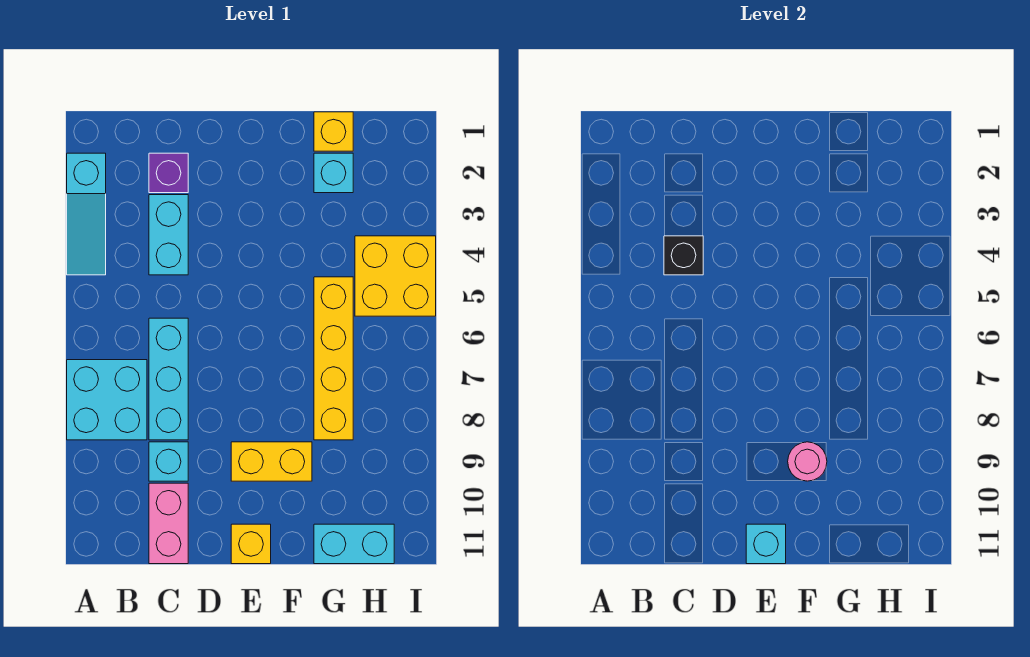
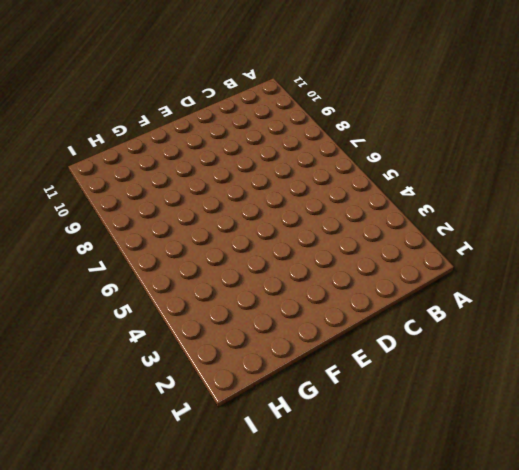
none -> cyan 1x3 slope [67,153,106,275]
none -> cyan 2x2 brick [67,360,147,440]
none -> purple 1x1 brick [149,153,188,193]

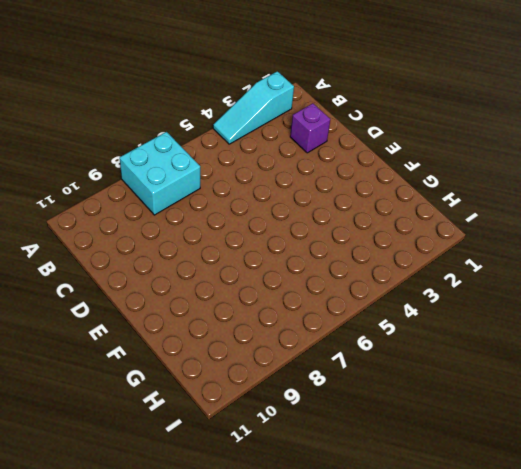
none -> cyan 1x2 brick [149,195,188,275]
none -> cyan 1x3 brick [149,318,188,440]
none -> cyan 1x1 brick [149,442,188,481]

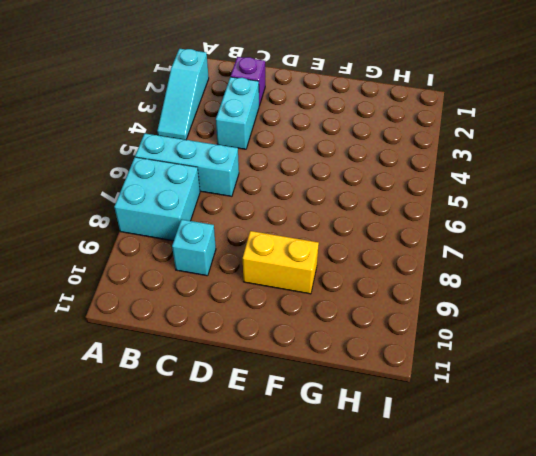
cyan 1x3 brick [135,133,239,196] -> cyan 1x3 brick turned to [149,318,188,440]
none -> pink 1x2 brick [149,483,188,564]
none -> yellow 1x1 brick [231,524,271,564]
none -> yellow 1x1 brick [314,112,353,151]

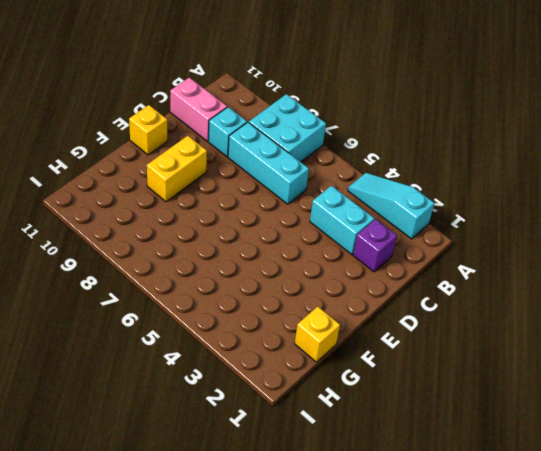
none -> cyan 1x1 brick [314,153,353,193]
none -> yellow 1x4 brick [314,277,353,440]
none -> cyan 1x2 brick [314,524,394,564]

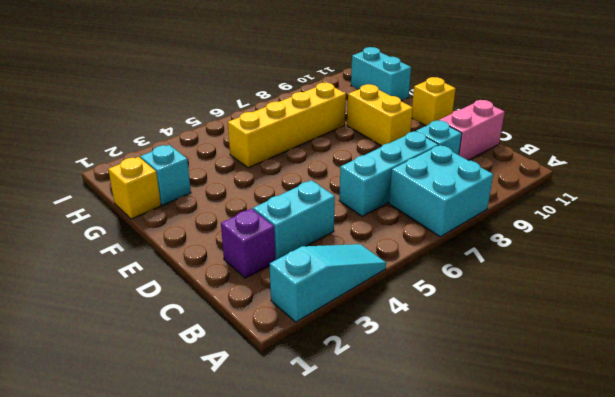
none -> yellow 2x2 brick [355,236,436,316]
none -> black 1x1 brick [664,236,703,275]
none -> cyan 1x1 brick [746,524,786,564]

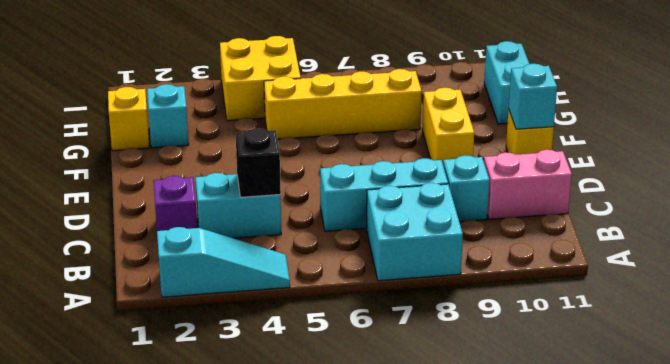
none -> pink 1x1 round brick [788,442,827,481]

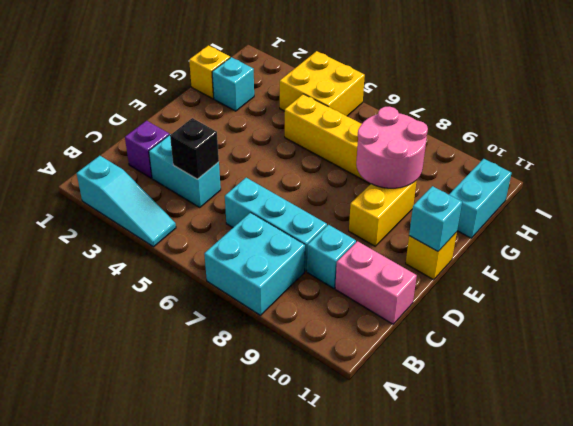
pink 2x2 round brick [356,107,428,188] -> pink 1x1 round brick [788,442,827,481]

